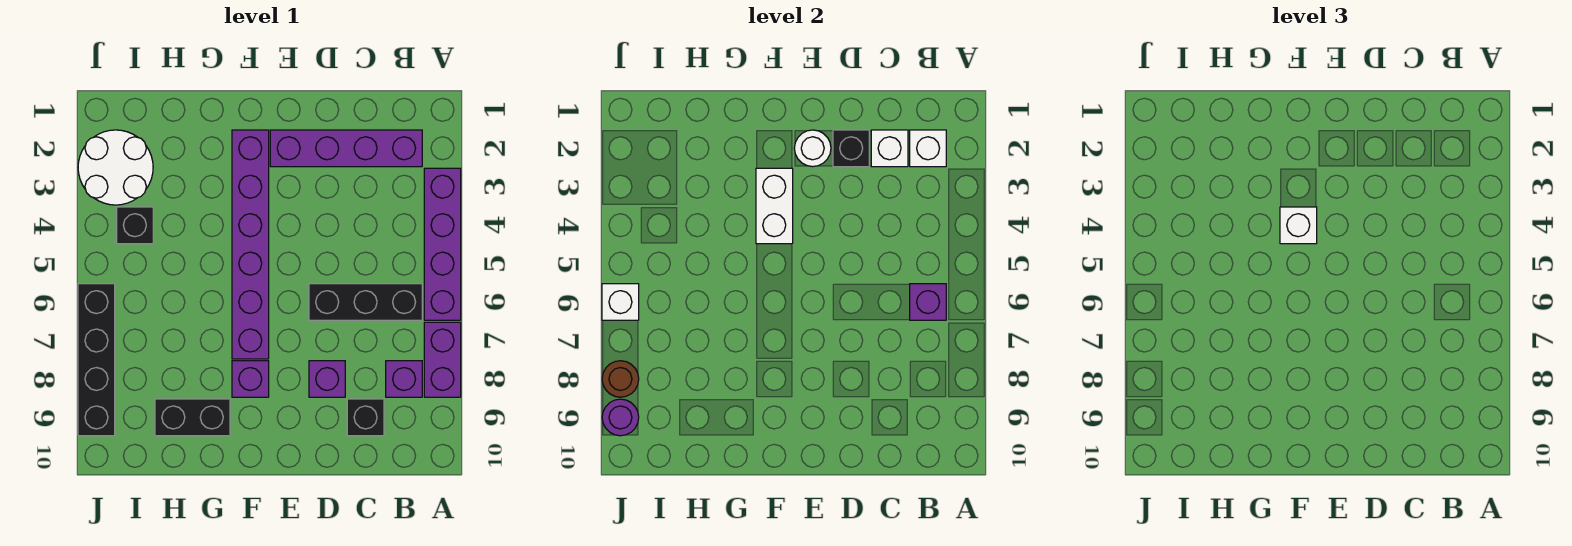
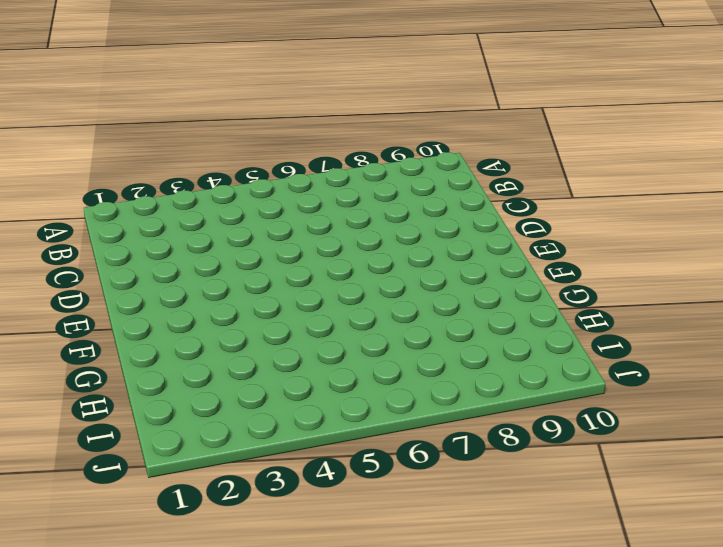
none -> purple 1x4 brick [424,168,461,320]
none -> purple 1x2 brick [424,322,461,397]
none -> purple 1x4 brick [270,130,422,167]

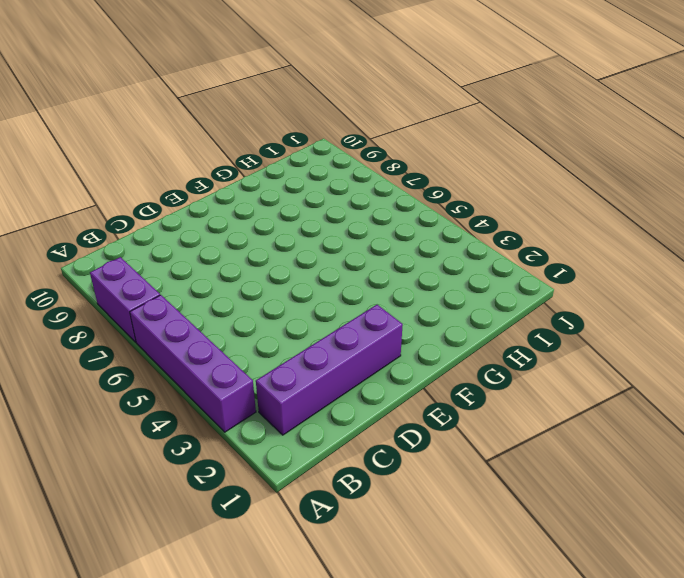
none -> black 1x3 brick [309,284,422,320]
none -> purple 1x1 brick [386,361,422,397]
none -> black 1x1 brick [347,399,384,436]

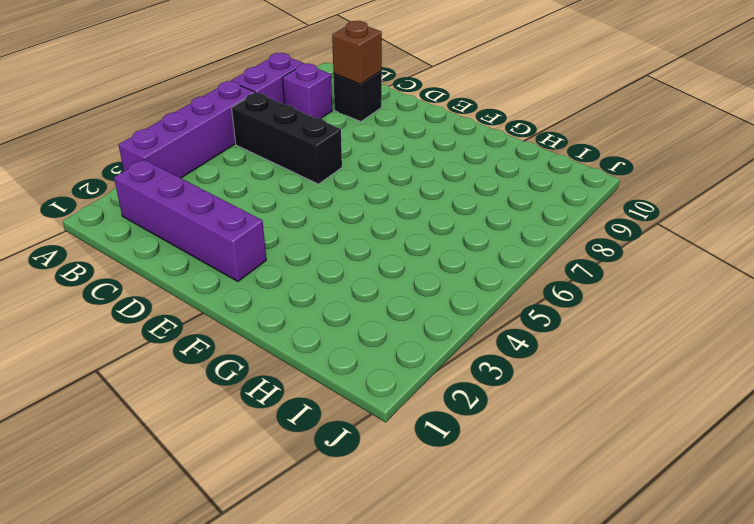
brown 1x1 brick [332,21,382,84] -> none
none -> purple 1x1 brick [309,361,345,397]
none -> purple 1x6 brick [232,130,269,359]
none -> purple 1x1 brick [232,361,269,397]

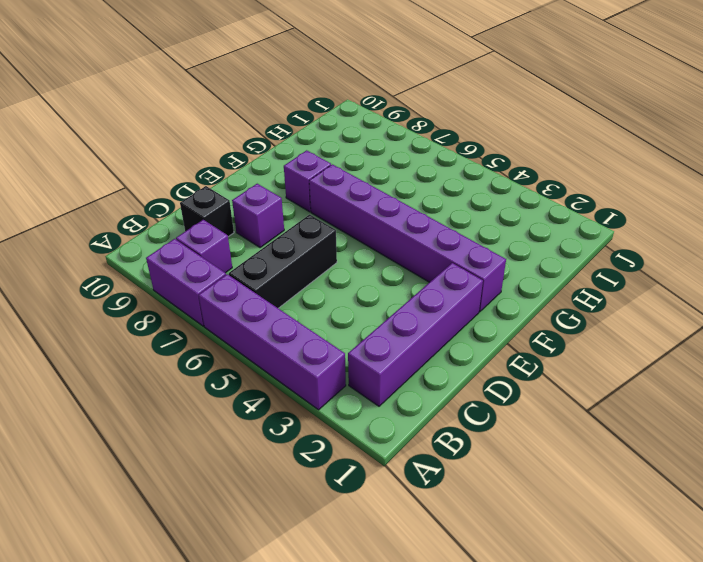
none -> black 1x2 brick [155,399,230,436]
none -> white 2x2 round brick [78,130,153,205]
none -> black 1x1 brick [117,207,153,244]

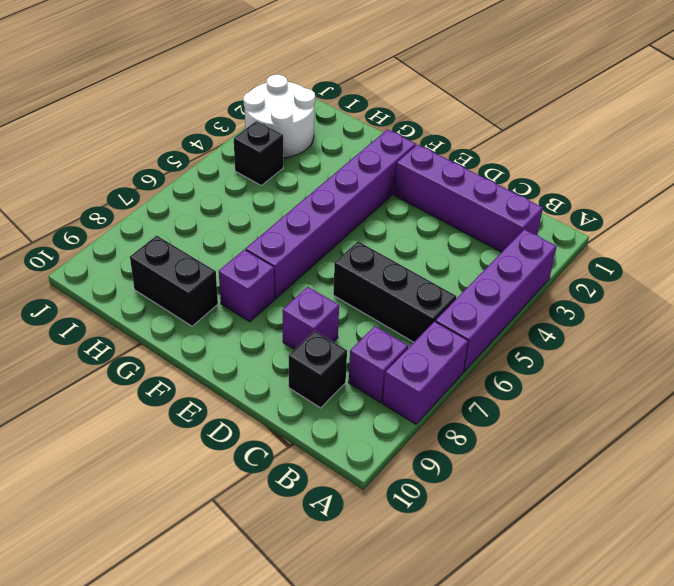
none -> black 1x4 brick [78,284,115,436]
none -> white 1x1 brick [910,130,946,167]
none -> purple 1x1 brick [910,284,946,320]

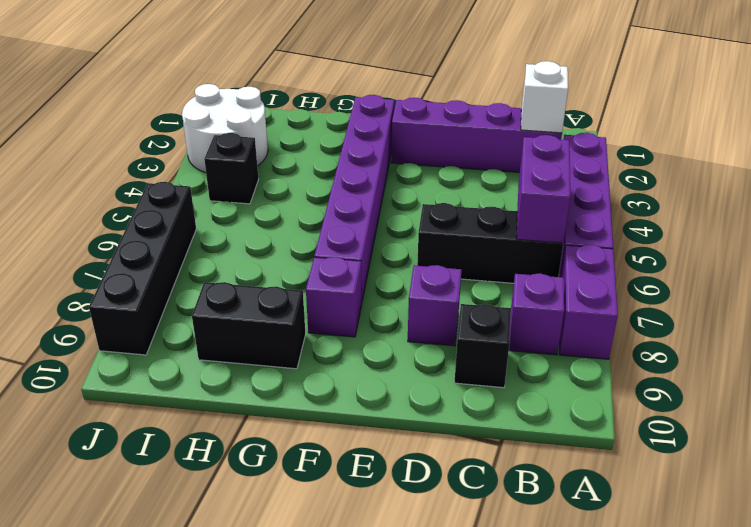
purple 1x2 brick [516,135,570,243] -> purple 1x1 brick [910,284,946,320]
none -> white 1x1 brick [871,130,908,167]
none -> black 1x1 brick [833,130,869,167]
none -> white 1x1 round brick [794,130,831,167]

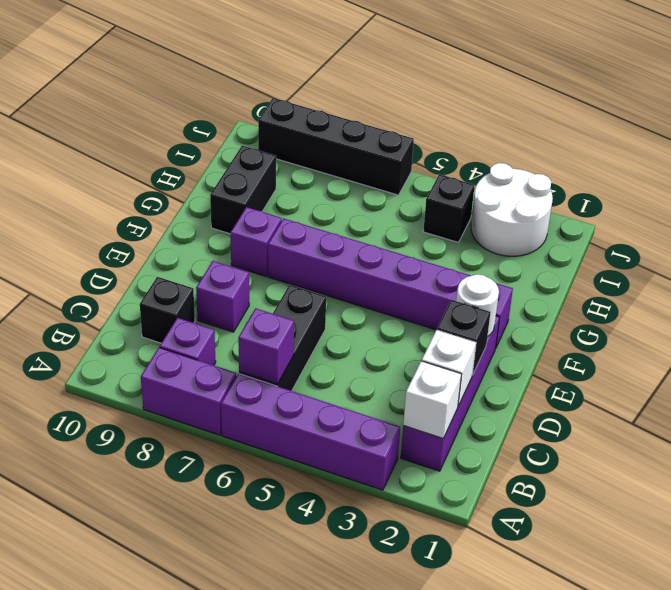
none -> white 1x2 brick [756,168,793,244]
none -> white 1x1 brick [602,284,639,320]
none -> brown 1x1 round brick [602,361,639,397]

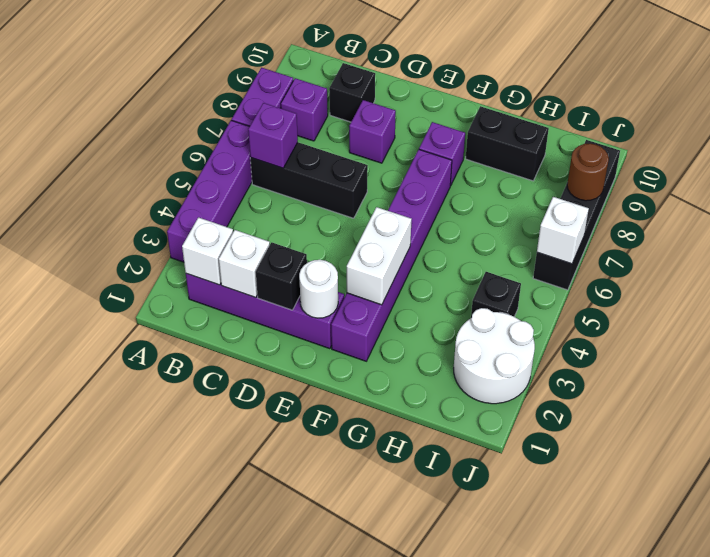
none -> purple 1x1 round brick [602,399,639,436]
none -> white 1x1 brick [1280,207,1317,244]

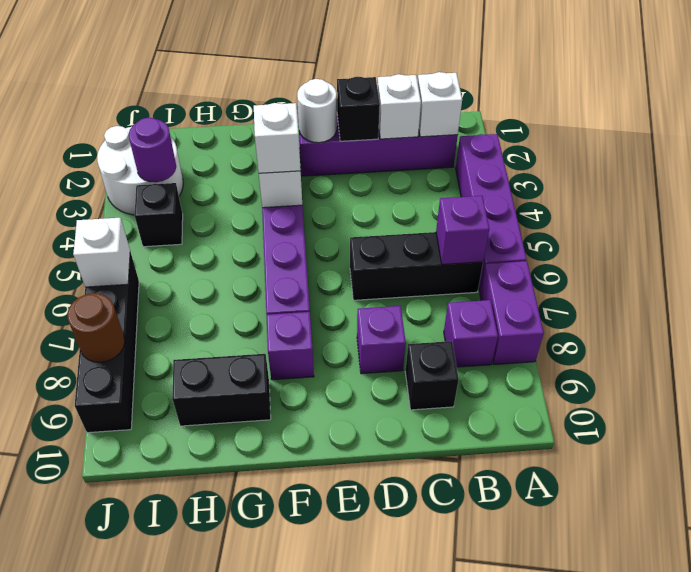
purple 1x1 round brick [129,118,176,182] -> purple 1x1 round brick moved to [602,399,639,436]

